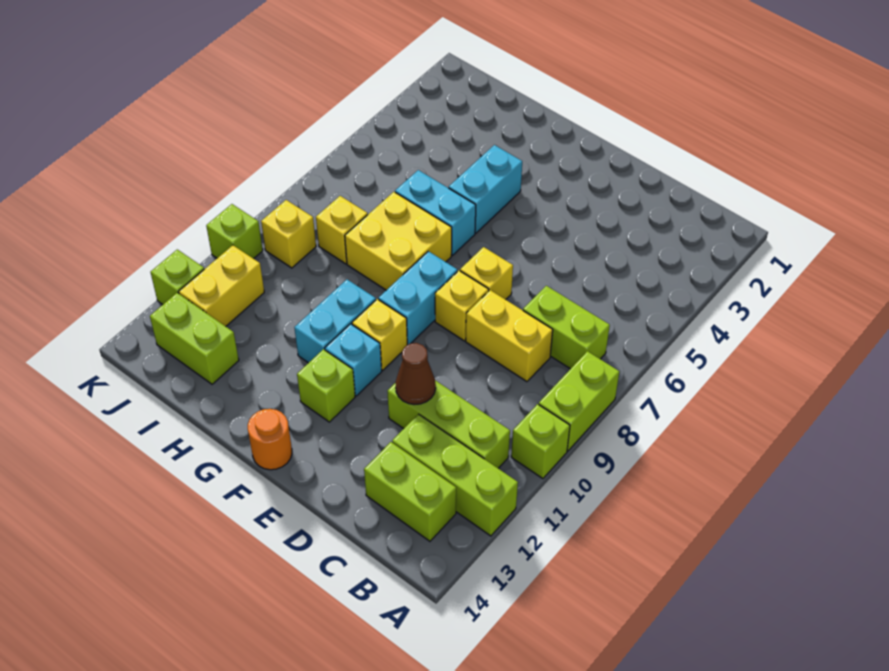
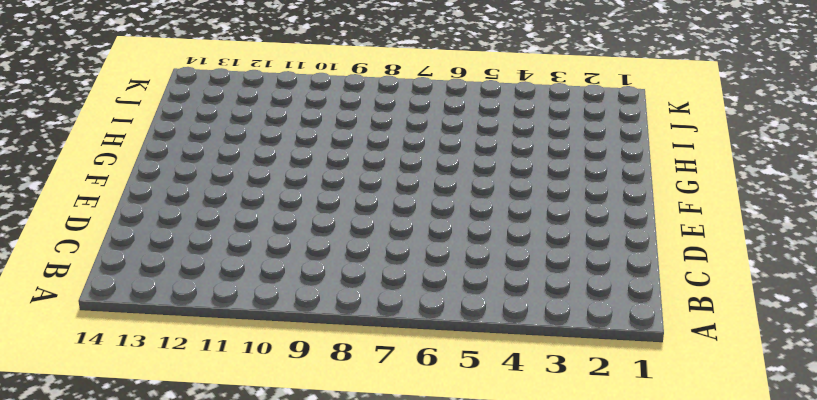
none -> lime 1x2 brick [539,351,619,451]
none -> lime 1x1 brick [511,404,570,479]
none -> lime 1x3 brick [392,414,518,536]

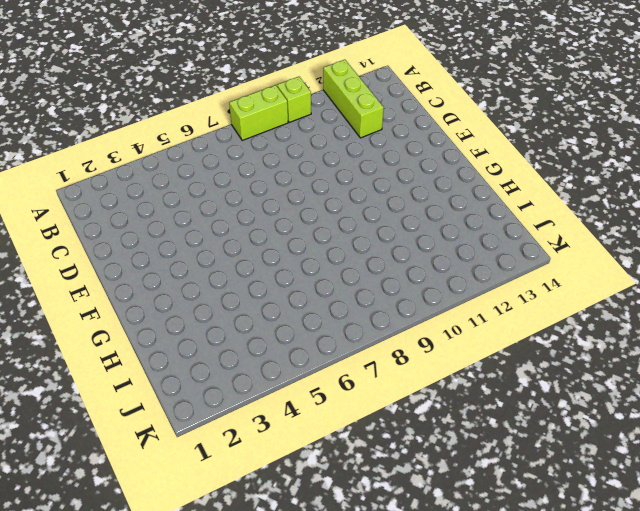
none -> lime 1x2 brick [523,286,610,369]
none -> lime 1x3 brick [387,380,510,468]
none -> lime 1x2 brick [364,442,456,541]

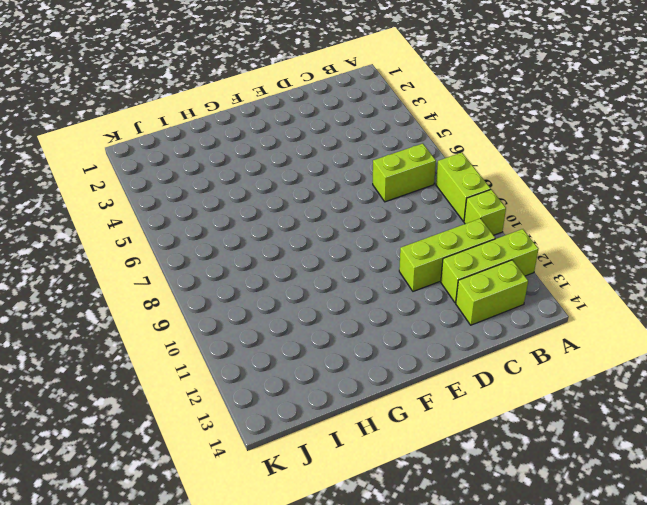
none -> yellow 1x2 brick [466,290,553,382]
none -> yellow 1x1 brick [460,247,513,300]
none -> yellow 1x1 brick [435,271,489,341]

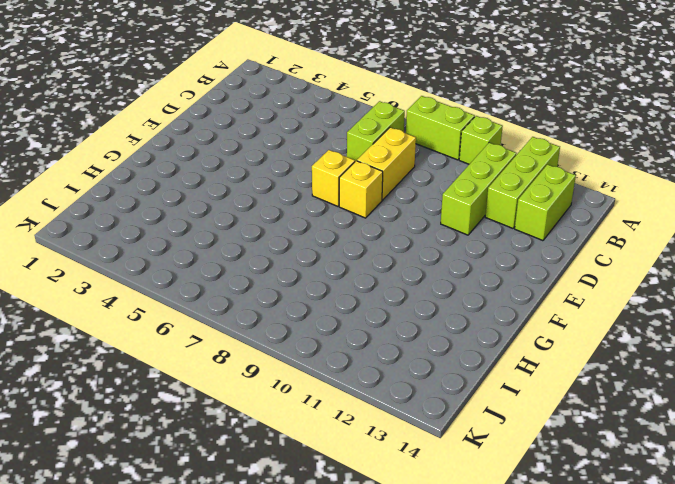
none -> cyan 1x2 brick [378,251,457,345]
none -> yellow 1x1 brick [352,299,407,370]
none -> cyan 1x1 brick [325,324,382,396]

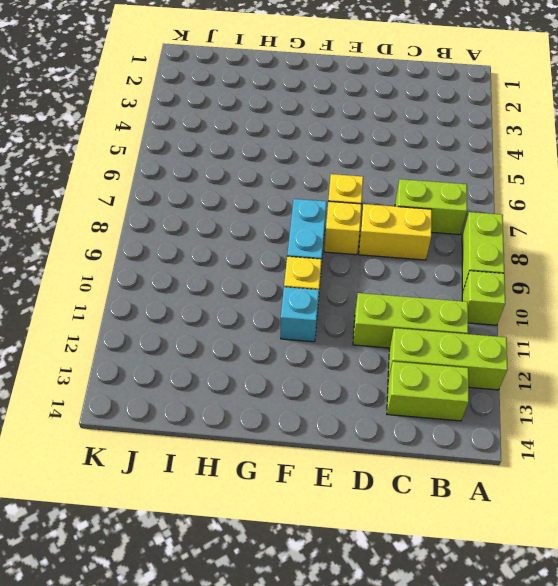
none -> lime 1x1 brick [297,349,355,422]
none -> orange 1x1 round brick [248,409,292,470]
none -> cyan 1x2 brick [449,145,522,233]

